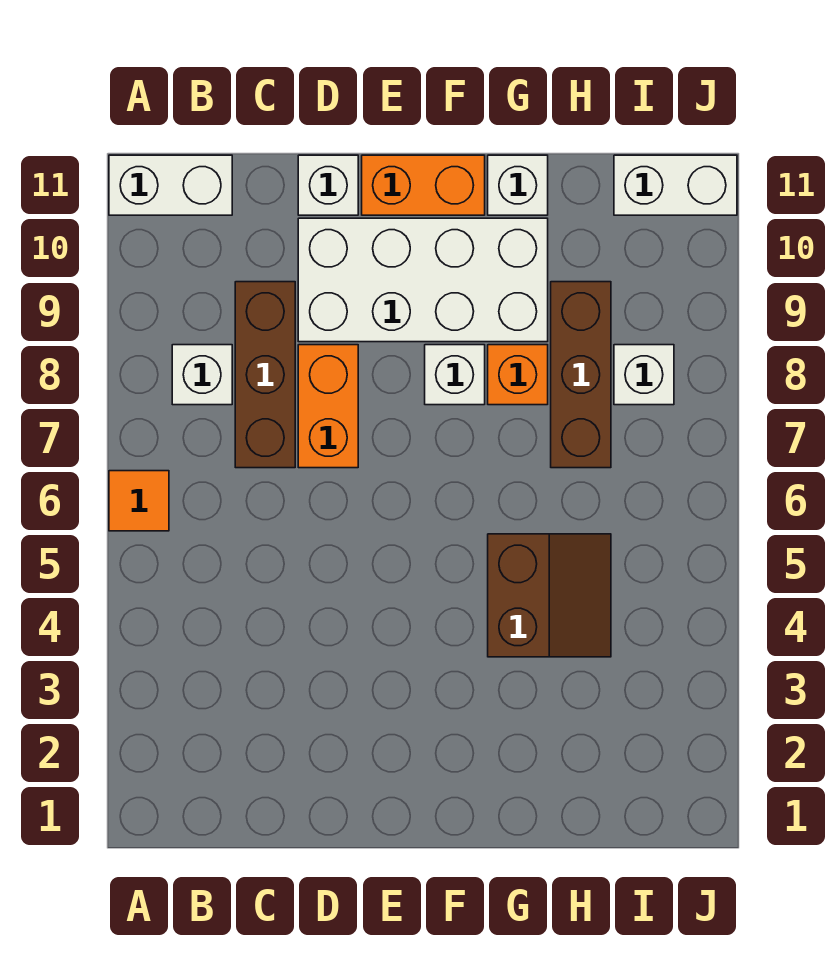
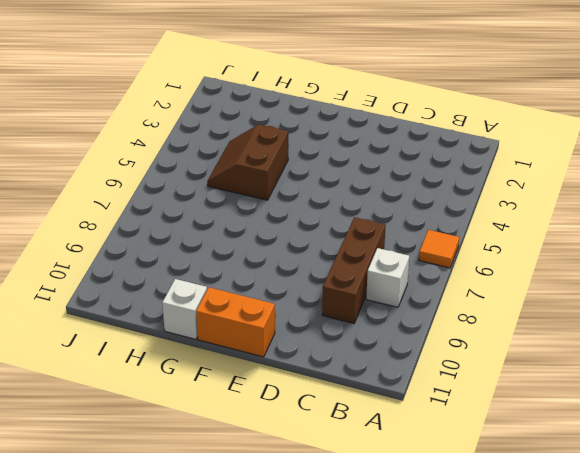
none -> white 1x2 brick [109,155,232,215]
none -> orange 1x2 brick [298,345,358,468]
none -> white 2x4 brick [298,218,548,342]

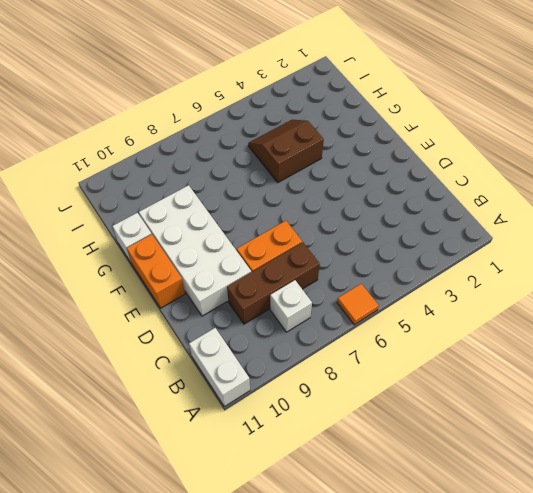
none -> white 1x1 brick [298,155,358,215]
none -> white 1x1 brick [425,345,485,405]
none -> orange 1x1 brick [488,345,548,405]

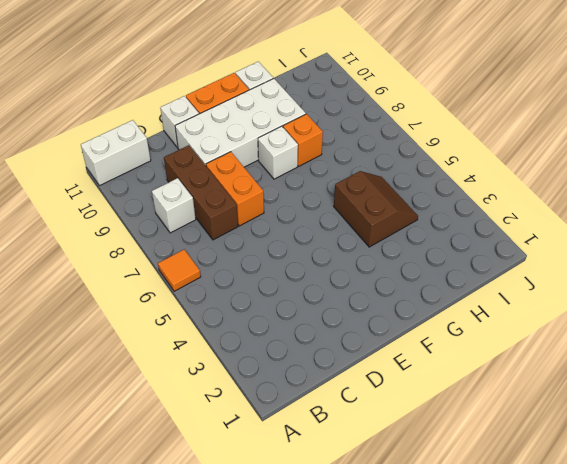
none -> brown 1x3 brick [551,282,611,468]
none -> white 1x1 brick [614,345,674,405]
none -> white 1x2 brick [614,155,737,215]

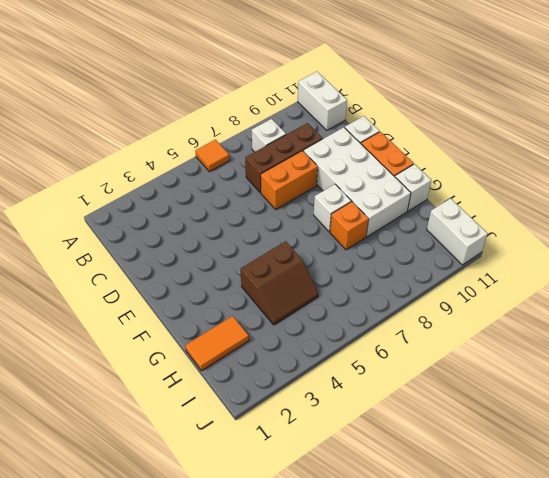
orange 1x2 tile [185,316,249,371] -> none
none -> brown 1x3 brick [551,282,611,468]
none -> white 1x1 brick [614,345,674,405]

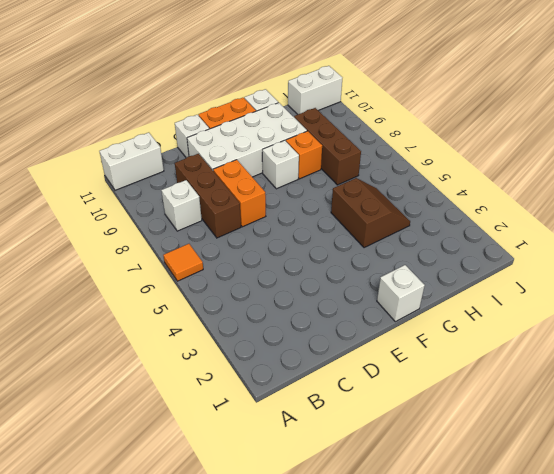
white 1x1 brick [377,265,425,322] -> white 1x1 brick moved to [614,345,674,405]

